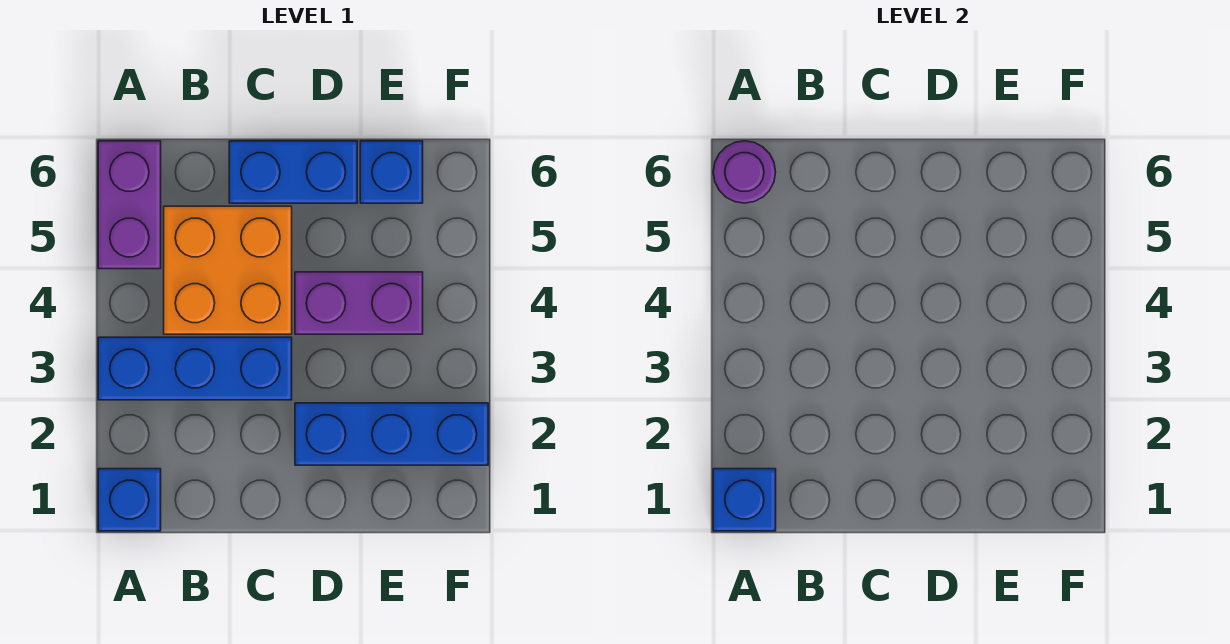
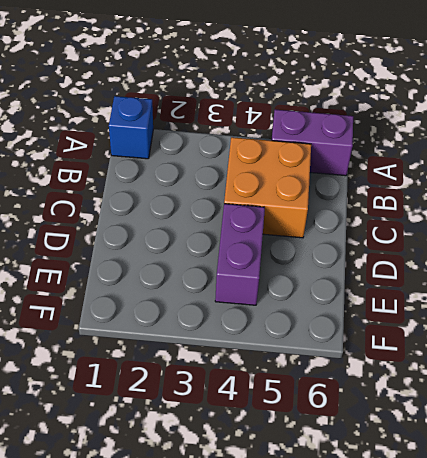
none -> blue 1x3 brick [98,337,292,400]
none -> blue 1x2 brick [229,141,357,203]

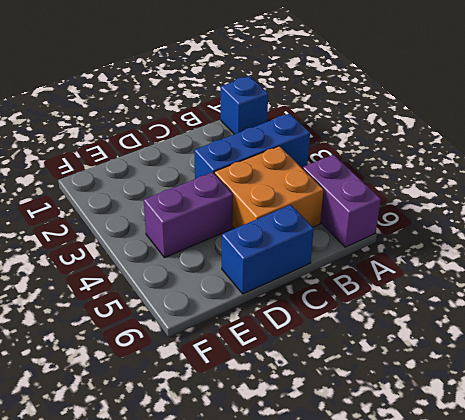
none -> blue 1x3 brick [295,403,488,465]
none -> blue 1x1 brick [360,141,423,203]

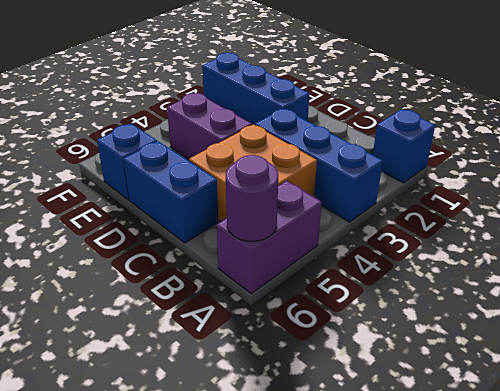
none -> blue 1x1 brick [713,469,776,531]

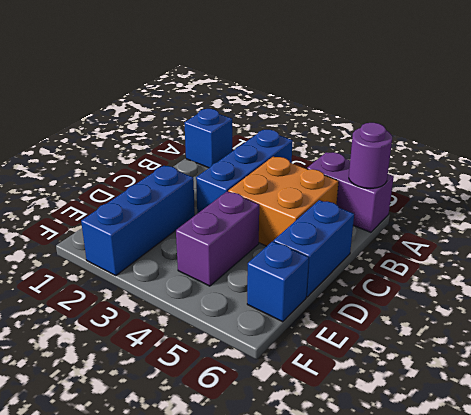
none -> blue 1x1 brick [713,469,776,531]

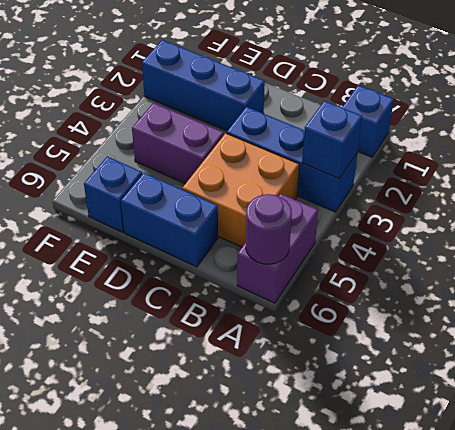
blue 1x1 brick [302,101,362,178] -> blue 1x1 brick moved to [713,469,776,531]

